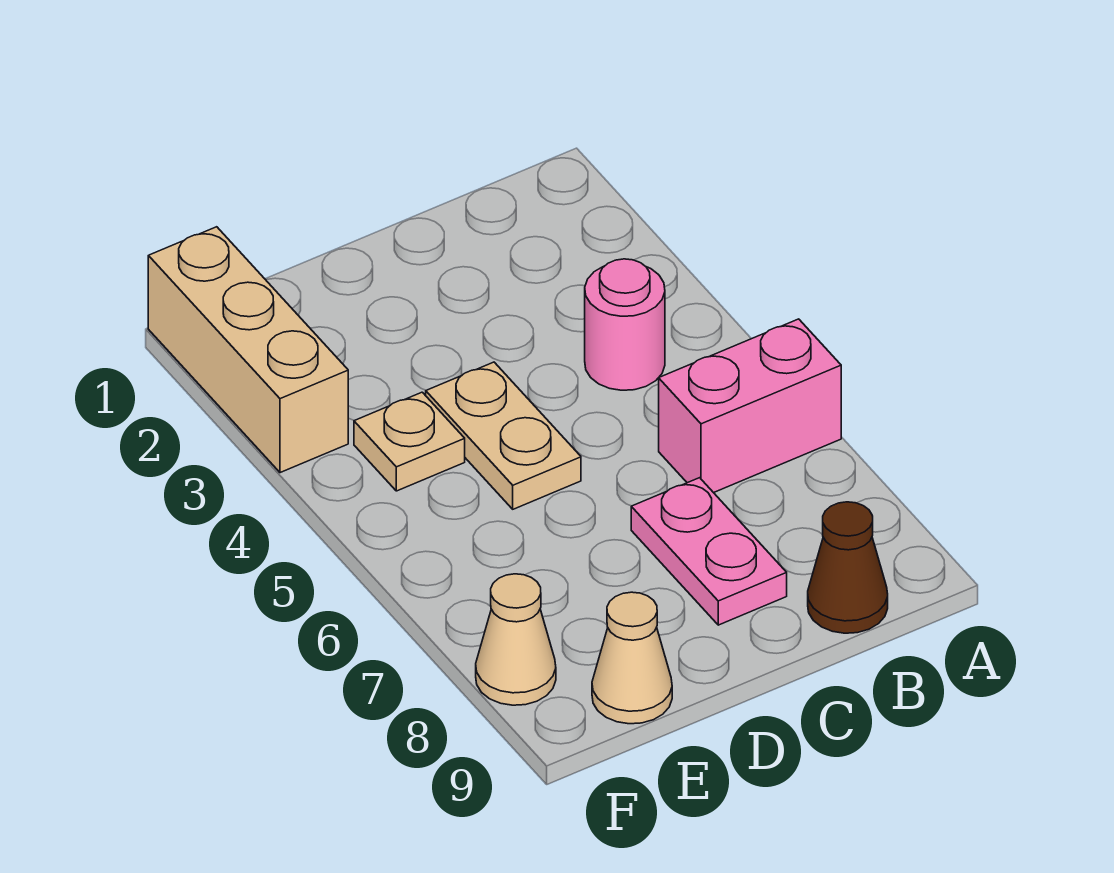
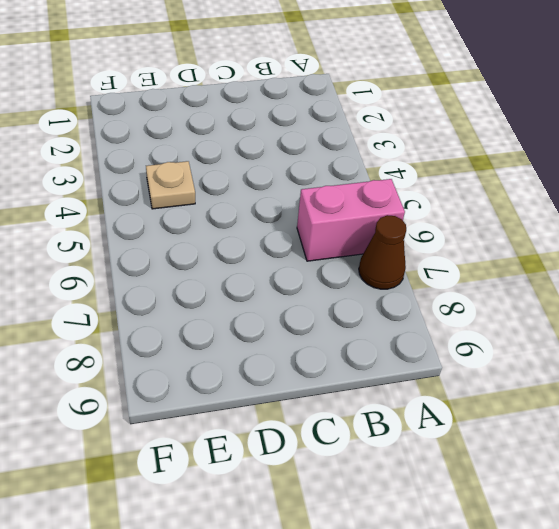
brown 1x1 cone [359,215,406,289] -> brown 1x1 cone moved to [808,502,888,633]
none -> pink 1x1 round brick [585,259,665,390]
none -> pink 1x2 plate [631,478,787,625]

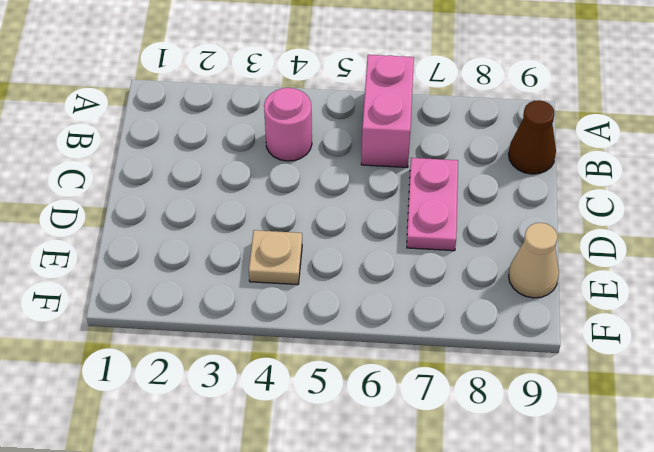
pink 1x2 plate [407,158,458,251] -> pink 1x2 plate turned to [631,478,787,625]
none -> tan 1x2 plate [426,362,581,509]
none -> tan 1x3 brick [148,227,348,473]

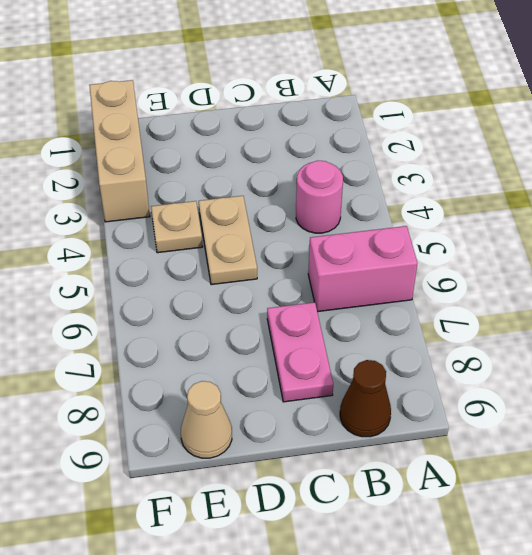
none -> tan 1x1 cone [476,574,556,705]

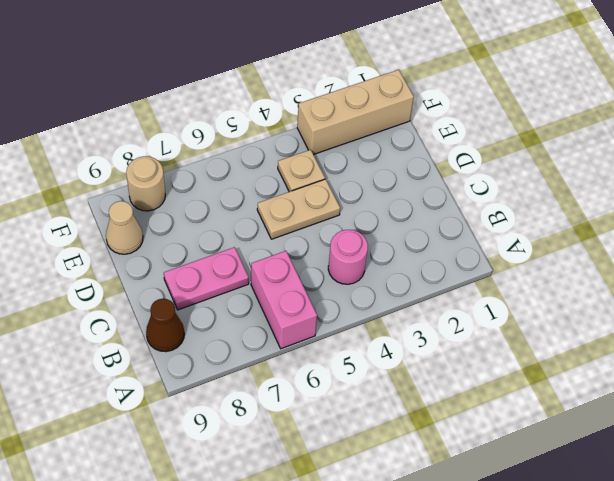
tan 1x1 round brick [126,156,165,211] -> tan 1x1 cone [476,574,556,705]

